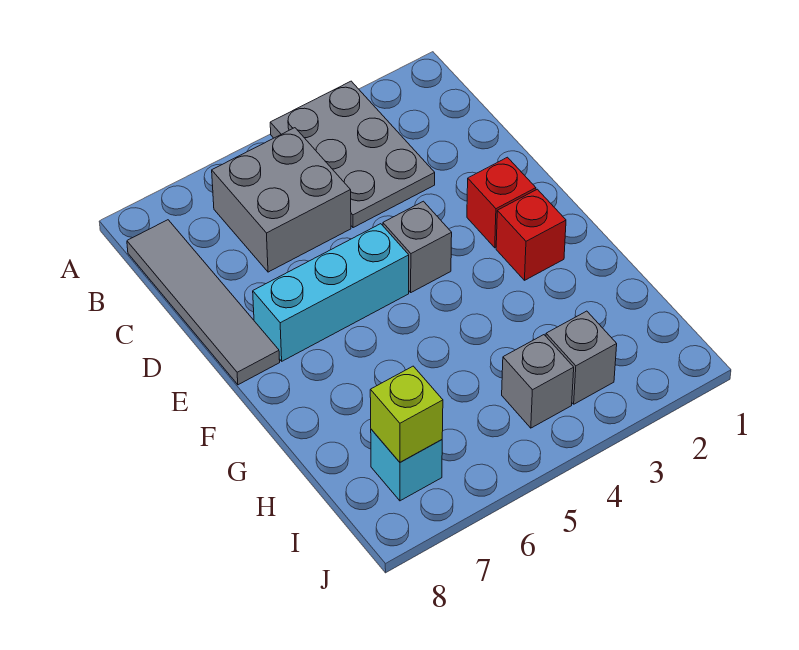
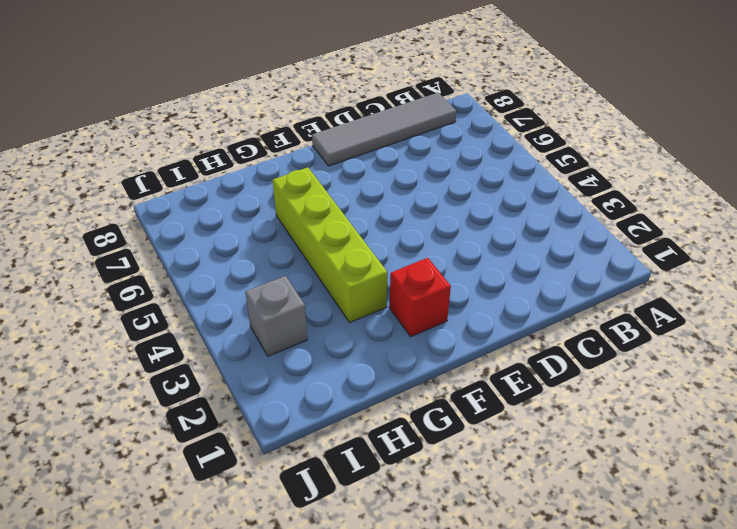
lime 1x4 brick [273,167,388,322] -> none
none -> grey 2x3 plate [270,81,435,228]
none -> grey 2x2 brick [212,128,351,272]

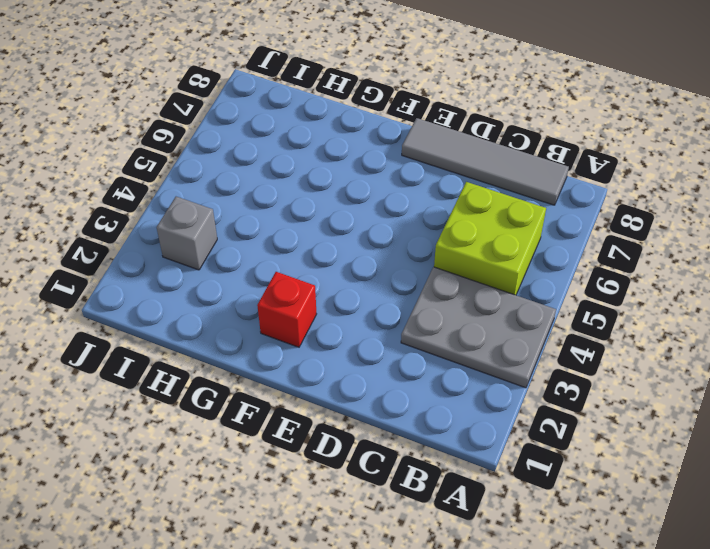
lime 2x2 brick [434,182,546,295] -> grey 2x2 brick [212,128,351,272]
none -> red 1x1 brick [467,157,536,248]
none -> grey 1x1 brick [383,201,452,292]

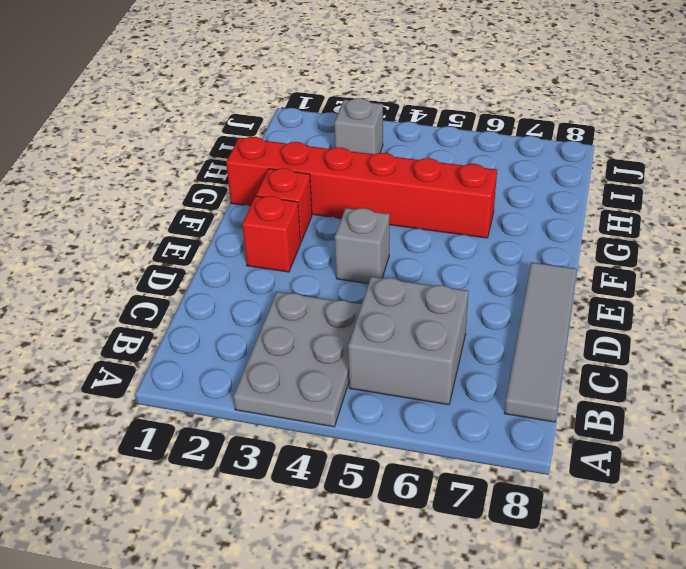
red 1x6 brick [226,137,497,238] -> none
none -> cyan 1x3 brick [253,224,409,361]
none -> grey 1x1 brick [502,335,574,428]

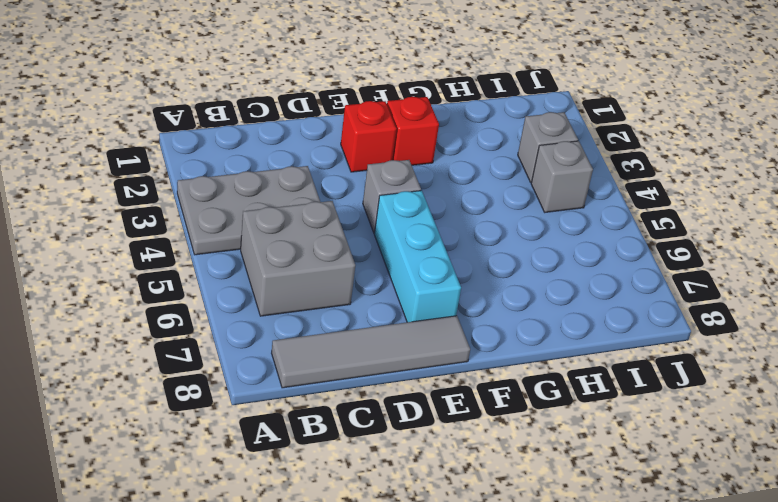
none -> cyan 1x1 brick [371,429,442,501]
none -> lime 1x1 brick [370,366,443,462]

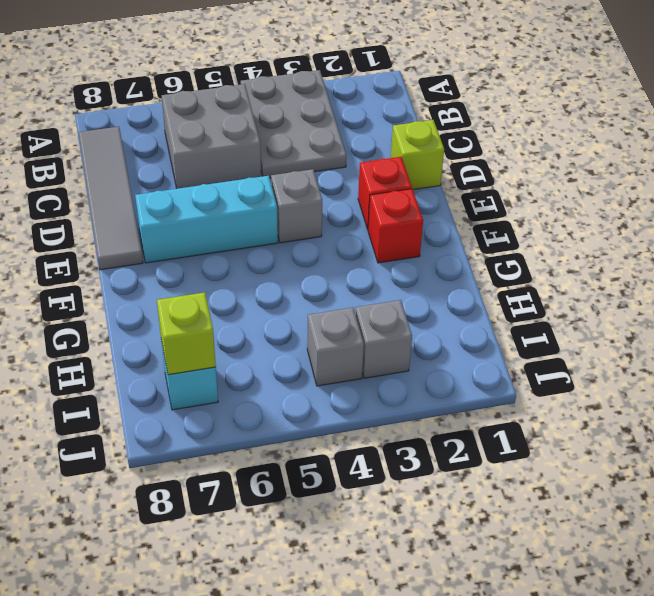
lime 1x1 brick [391,120,444,190] -> none

